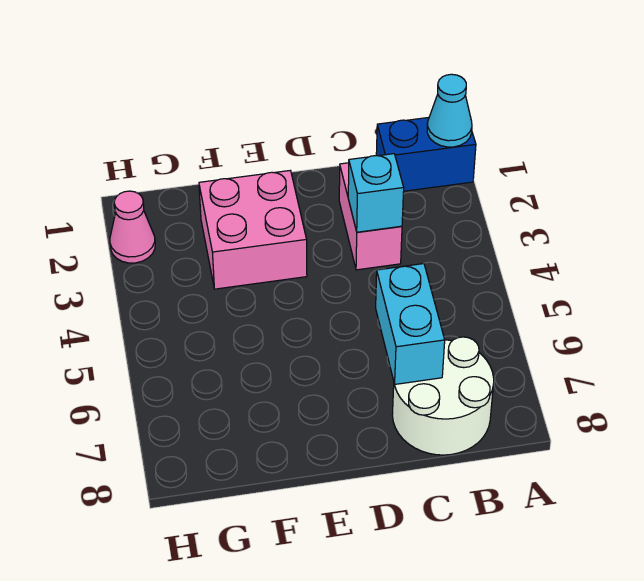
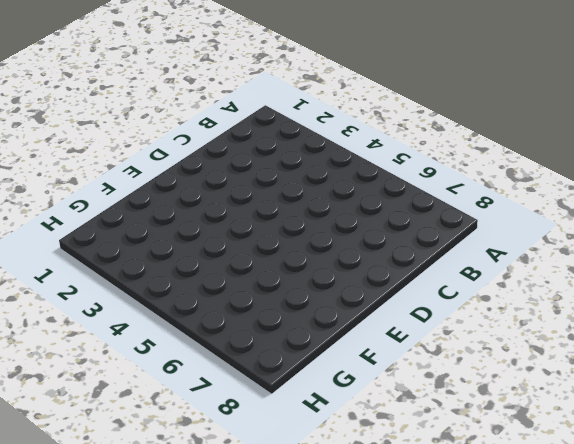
none -> blue 1x2 brick [376,117,476,191]
none -> white 2x2 round brick [392,337,494,455]

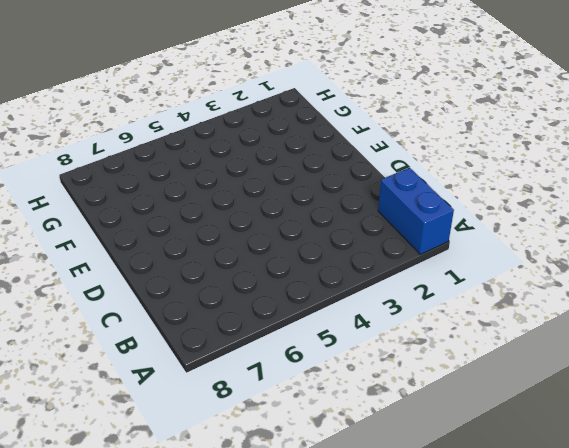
none -> white 2x2 round brick [392,337,494,455]
none -> pink 1x2 brick [339,163,402,270]

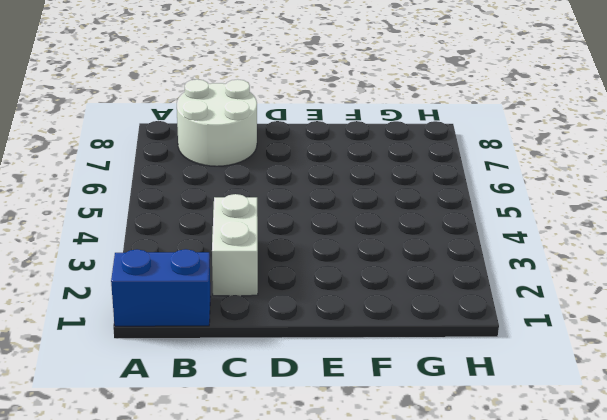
white 1x2 brick [212,194,258,296] -> pink 1x2 brick [339,163,402,270]
none -> pink 2x2 brick [199,171,307,289]
none -> pink 1x1 cone [110,191,155,263]

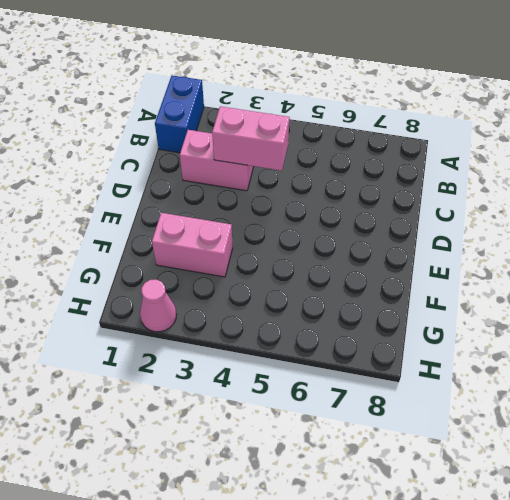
pink 1x2 brick [212,106,290,171] -> cyan 1x1 brick [348,154,404,232]
pink 1x2 brick [152,213,233,277] -> pink 2x2 brick [199,171,307,289]
none -> white 2x2 round brick [392,337,494,455]
none -> cyan 1x1 cone [427,74,472,147]

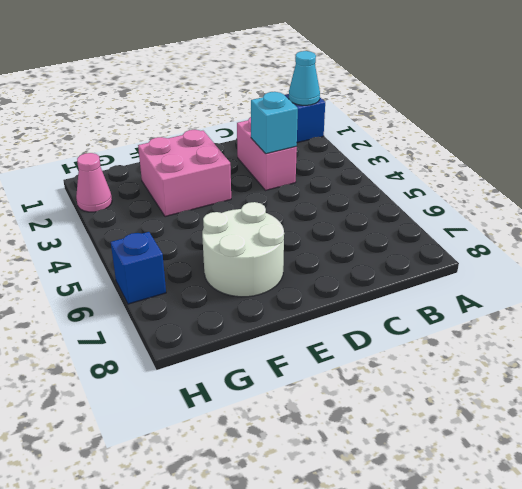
white 2x2 round brick [202,202,284,297] -> white 2x2 round brick moved to [392,337,494,455]
blue 1x1 brick [111,232,166,304] -> none
none -> cyan 1x2 brick [376,264,445,384]

